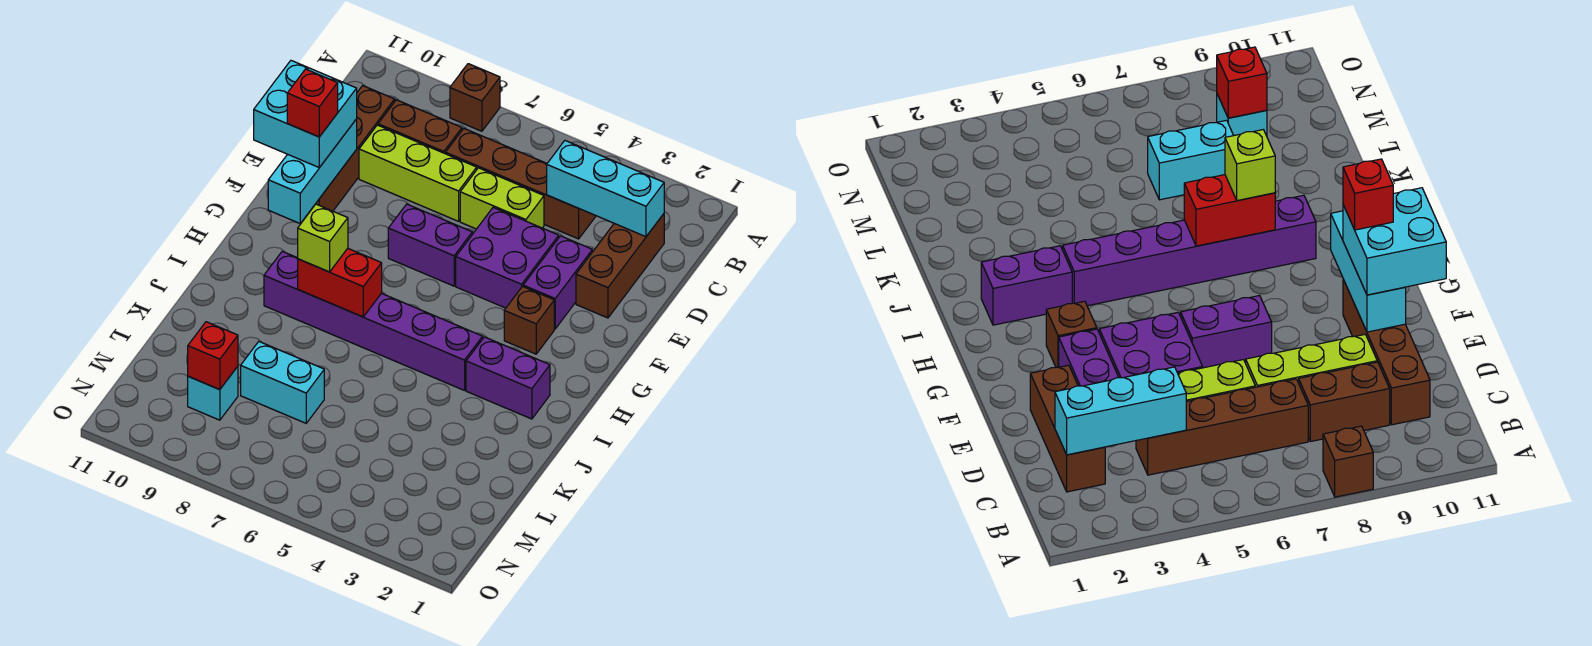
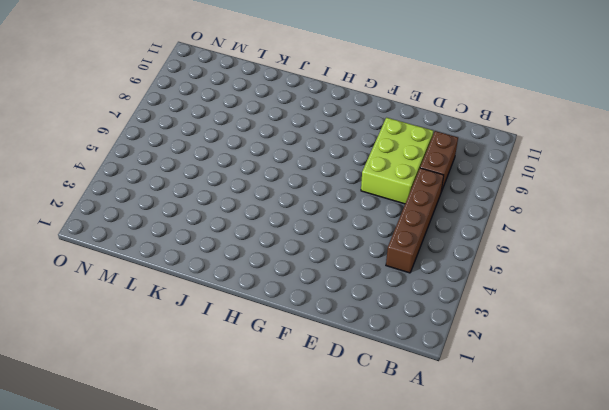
lime 2x3 brick [361,118,433,204] -> lime 1x3 brick [359,125,477,221]
none -> brown 1x1 brick [450,64,500,131]
none -> brown 1x3 brick [576,214,664,318]
none -> brown 1x4 brick [302,86,395,222]

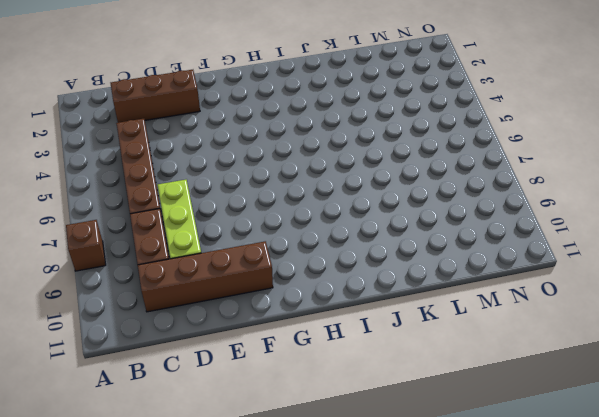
none -> lime 1x2 brick [460,168,544,229]
none -> purple 1x2 brick [523,236,592,329]
none -> purple 2x2 brick [456,207,559,308]

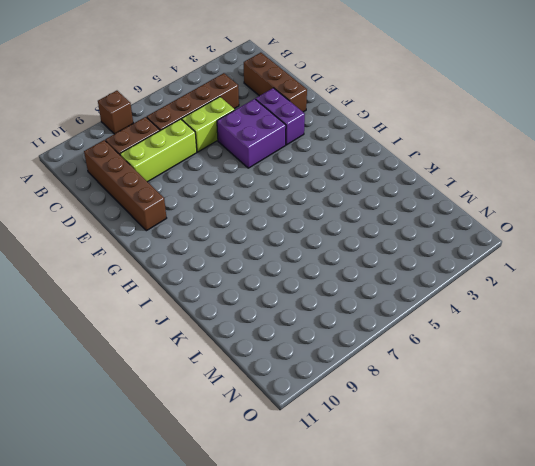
none -> purple 1x2 brick [388,204,472,286]
none -> brown 1x1 brick [504,287,554,354]
none -> purple 1x2 brick [466,337,550,419]

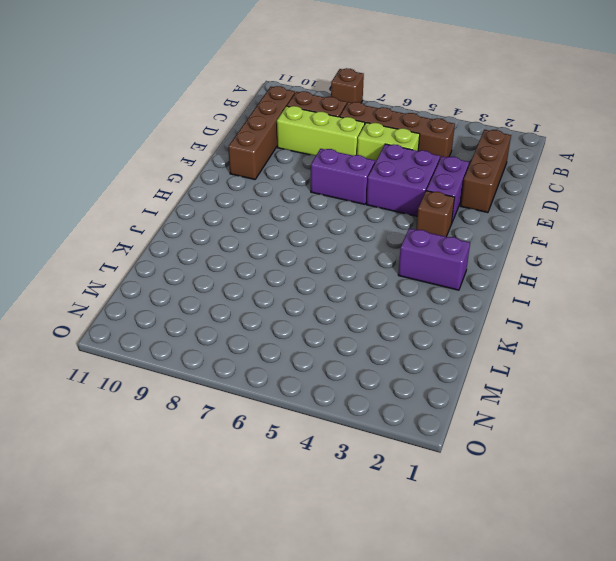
none -> purple 1x6 brick [264,251,483,390]
none -> cyan 1x2 brick [241,342,324,423]
none -> cyan 1x1 brick [188,366,238,420]

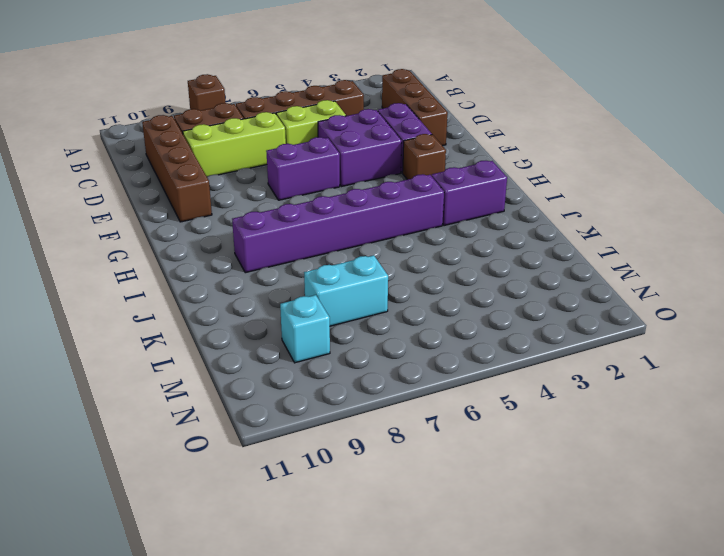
none -> cyan 1x3 brick [547,141,664,237]
none -> cyan 1x3 brick [268,119,357,224]
none -> red 1x2 brick [298,248,382,317]

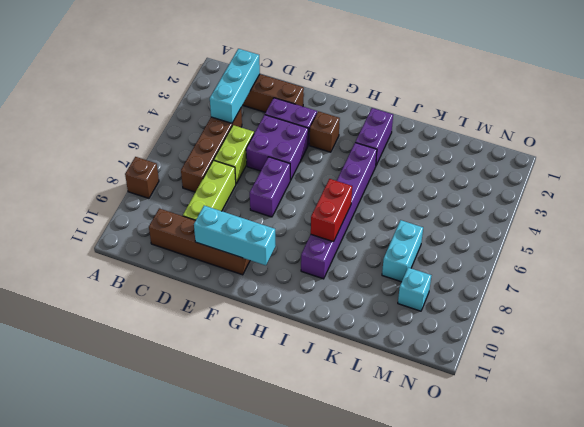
none -> brown 1x2 brick [378,100,462,154]
none -> red 1x1 brick [188,322,238,390]
none -> cyan 2x2 brick [254,61,357,168]

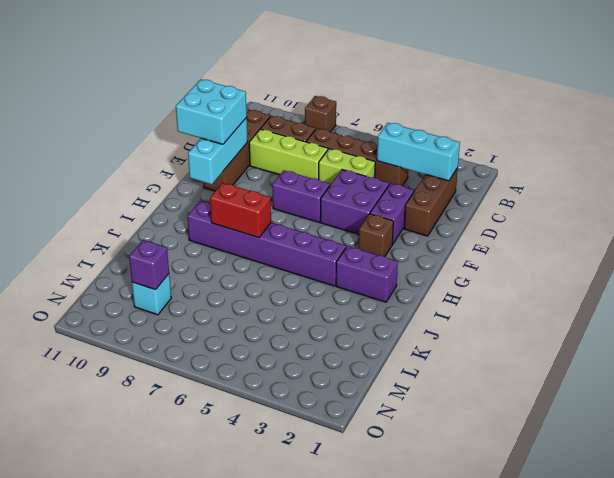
purple 1x1 brick [129,240,169,290] -> red 1x1 brick [188,322,238,390]
none -> cyan 1x2 brick [241,342,324,423]
none -> lime 1x1 brick [298,204,348,272]
none -> red 1x1 brick [287,69,338,137]

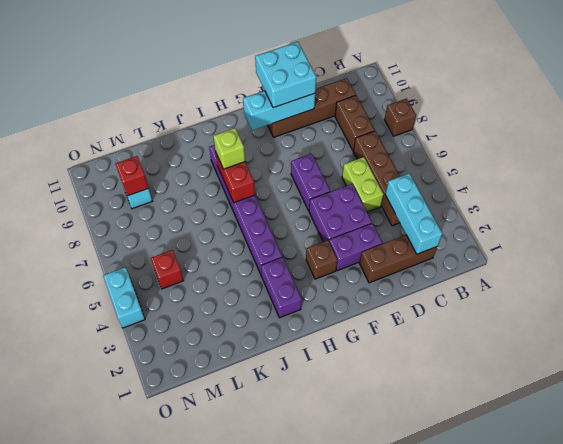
red 1x1 brick [151,250,184,289] -> red 1x1 brick moved to [287,69,338,137]
cyan 1x2 brick [103,267,145,328] -> cyan 1x2 brick moved to [241,342,324,423]
none -> lime 1x3 brick [359,125,477,221]

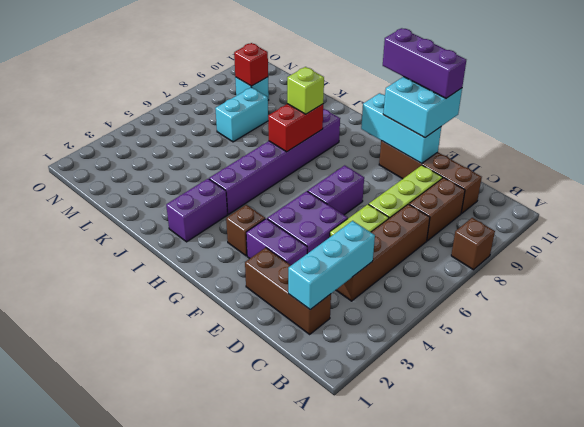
purple 1x3 brick [383,28,466,98] -> none
none -> red 1x1 brick [287,69,338,137]

